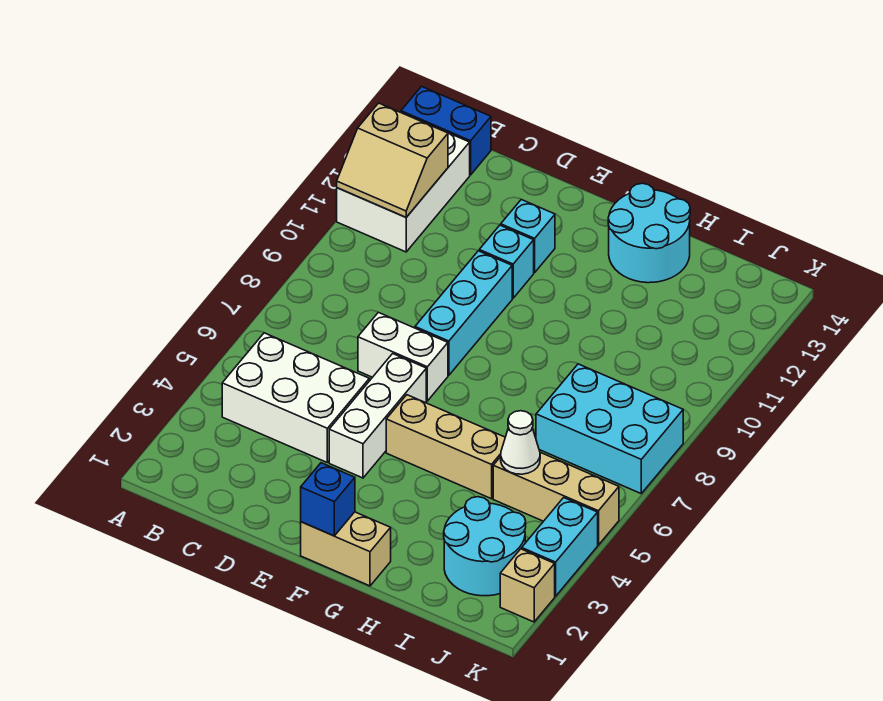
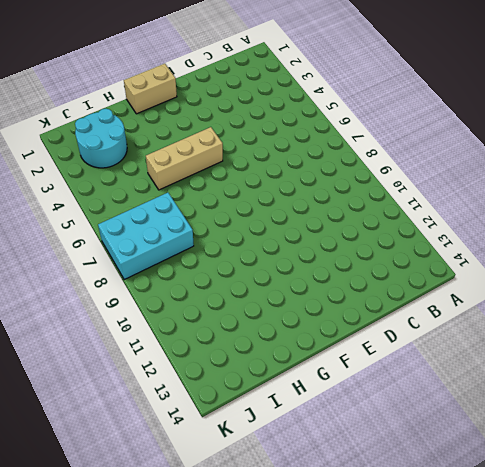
none -> white 2x3 brick [337,114,470,252]
none -> blue 1x2 brick [401,86,491,175]
none -> white 2x3 brick [222,333,369,462]

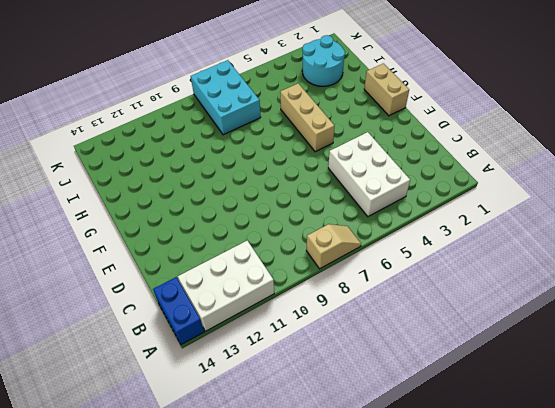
tan 1x2 slope [306,224,361,269] -> none
none -> white 1x2 brick [358,312,448,401]
none -> white 1x3 brick [329,354,426,478]
none -> cyan 1x3 brick [415,251,512,375]

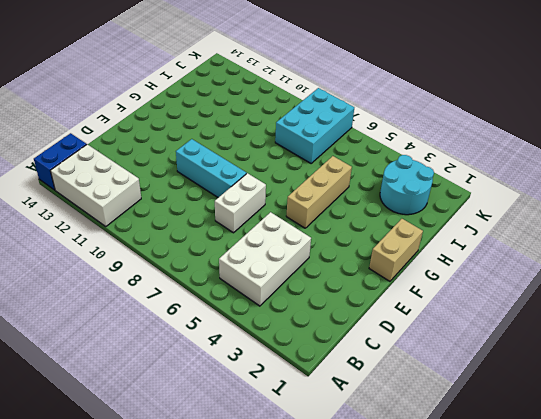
none -> white 1x3 brick [329,354,426,478]
none -> cyan 1x1 brick [479,225,534,298]
none -> cyan 1x1 brick [501,200,555,273]

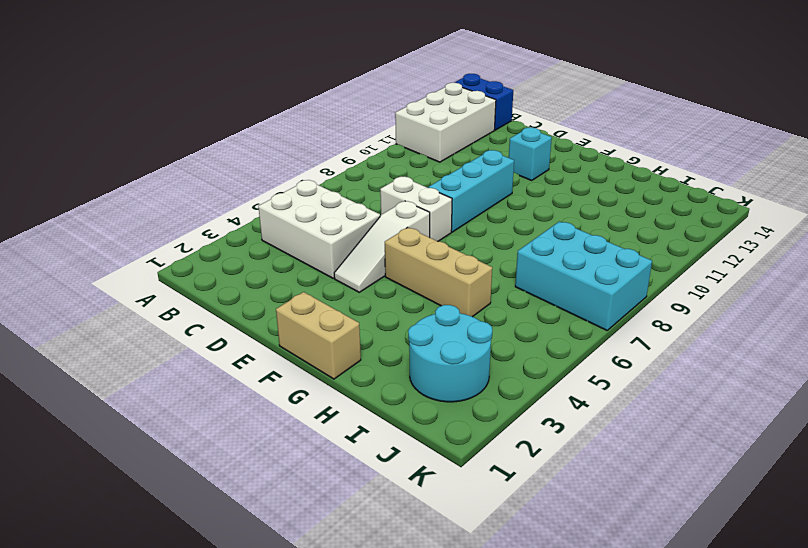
white 1x3 slope [334,201,430,292] -> white 1x3 brick [329,354,426,478]
none -> cyan 1x1 brick [479,225,534,298]
none -> cyan 2x2 round brick [608,183,690,283]
none -> tan 1x3 brick [493,452,619,545]

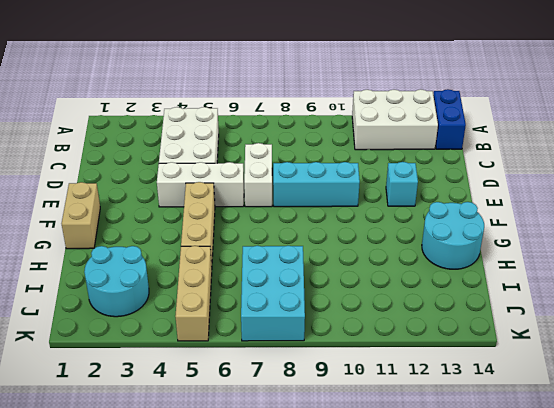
none -> cyan 1x1 brick [479,225,534,298]
none -> tan 1x1 brick [500,549,555,622]
none -> cyan 1x2 brick [522,498,598,596]

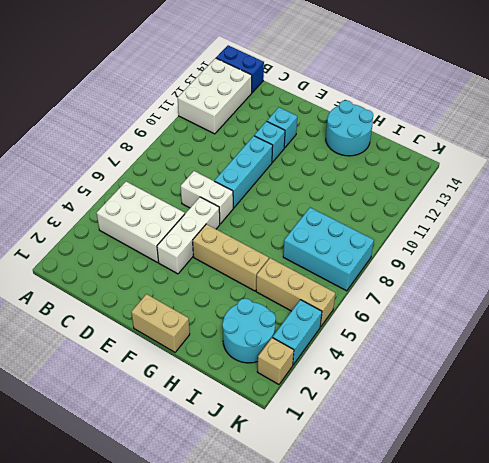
none -> tan 2x2 slope [337,103,448,217]
none -> blue 1x1 brick [301,463,355,536]
none -> white 1x1 cone [501,411,540,474]

